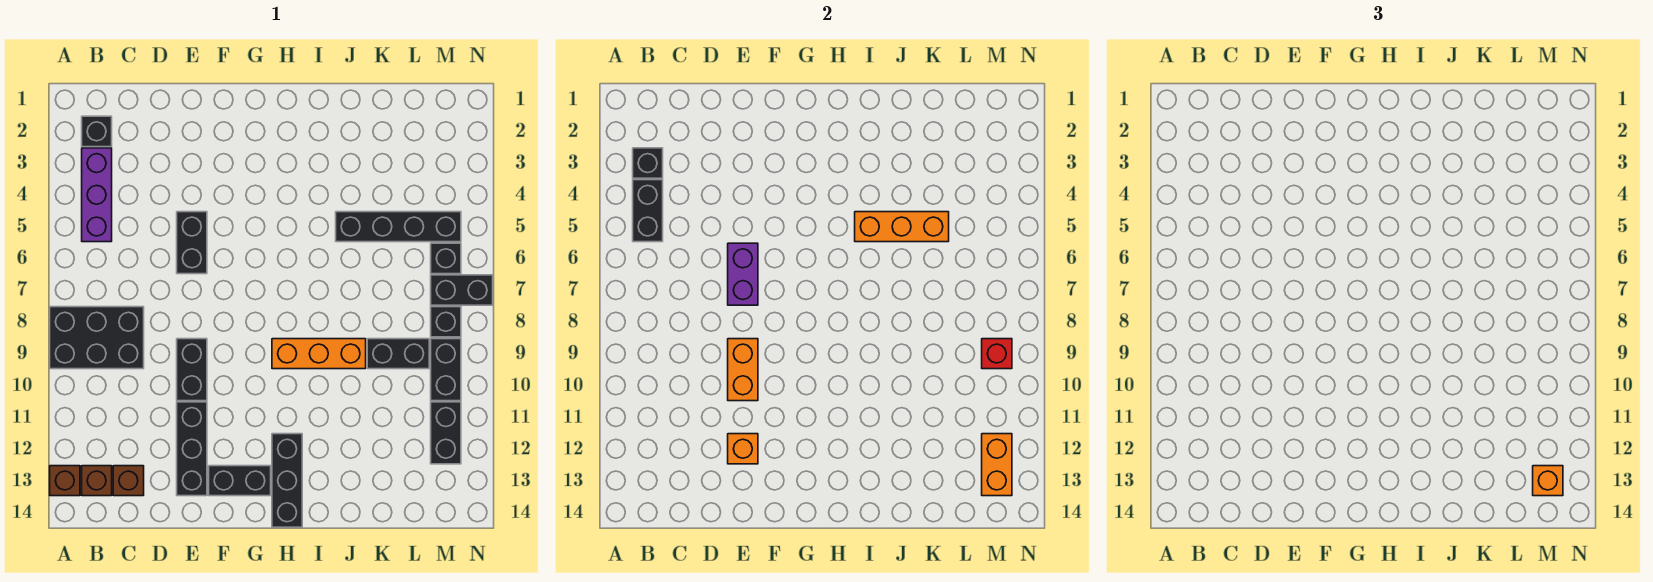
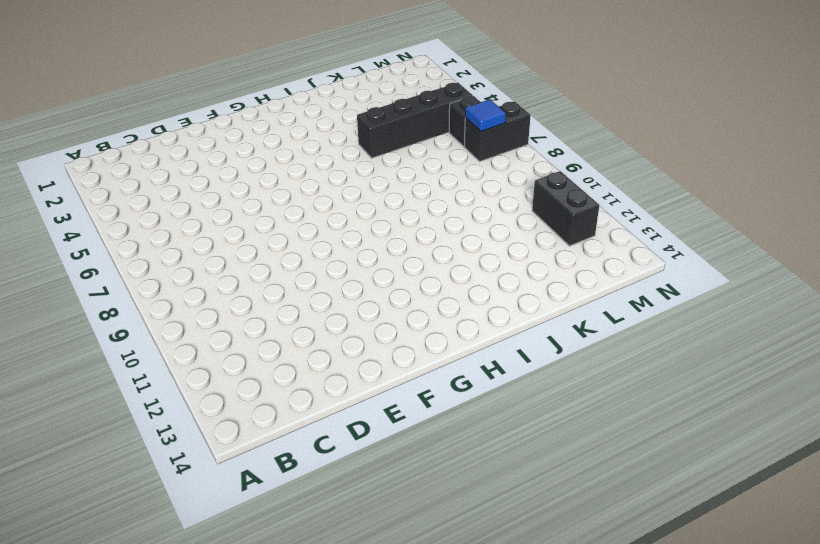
blue 1x1 tile [465,100,506,131] -> none
none -> black 2x3 brick [50,307,144,369]
none -> brown 1x1 brick [50,466,80,496]
none -> black 1x1 brick [82,116,112,147]

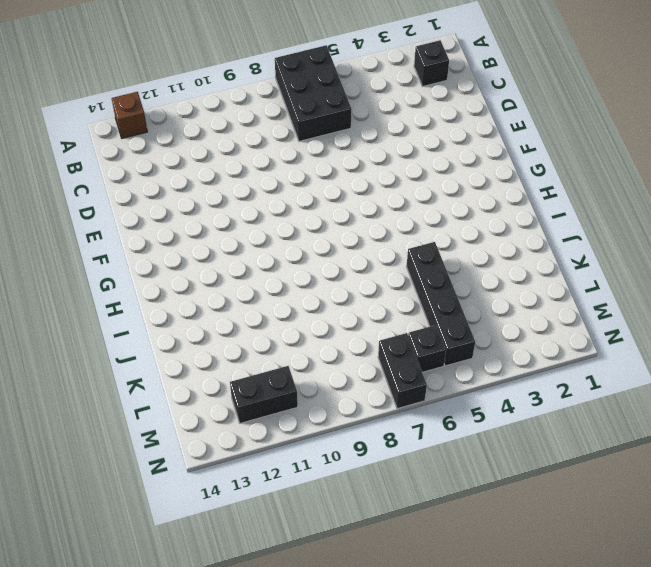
black 2x3 brick [275,45,351,141] -> black 2x3 brick moved to [50,307,144,369]
none -> purple 1x3 brick [82,148,112,242]
none -> brown 1x1 brick [82,466,112,496]
none -> brown 1x1 brick [113,466,144,496]

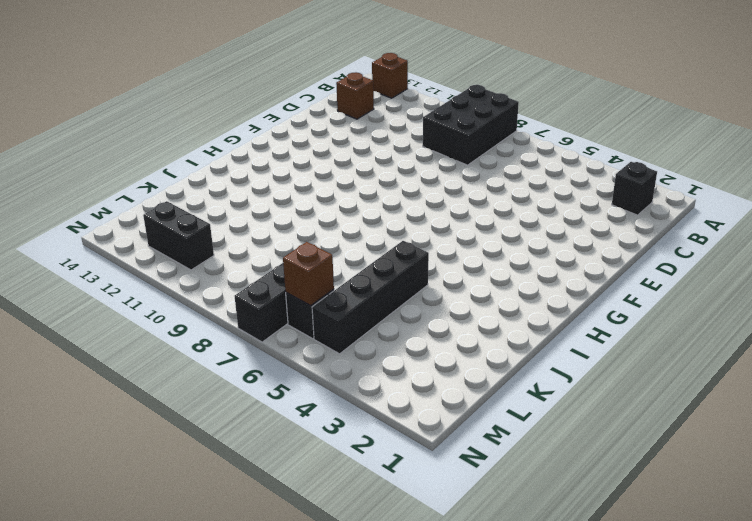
brown 1x1 brick [283,242,334,306] -> brown 1x1 brick moved to [82,466,112,496]
none -> purple 1x3 brick [82,148,112,242]
none -> black 1x2 brick [177,212,207,274]
none -> black 1x2 brick [177,339,207,401]

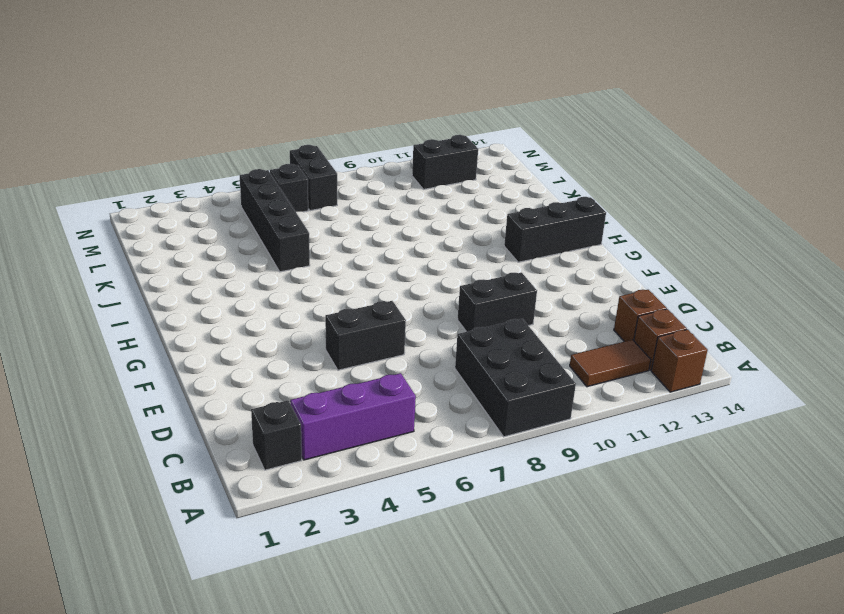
brown 1x2 tile [570,340,651,387] -> none
none -> black 1x3 brick [177,402,207,496]
none -> black 1x2 brick [209,466,271,496]
none -> orange 1x3 brick [272,339,366,369]

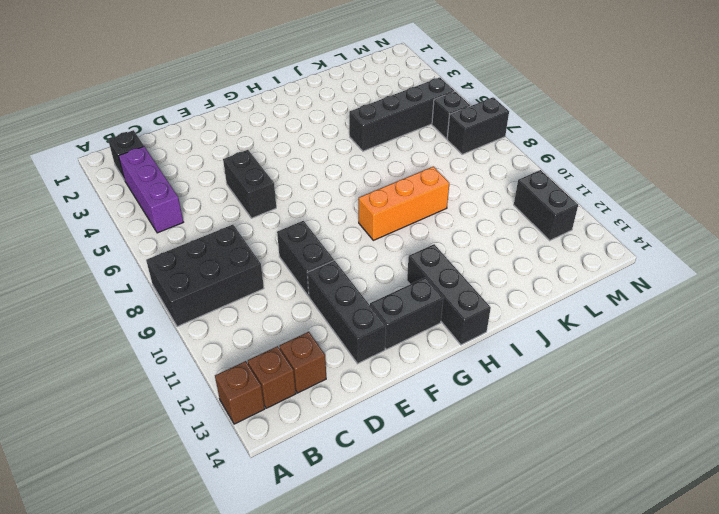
none -> black 1x2 brick [367,339,429,369]
none -> black 1x1 brick [431,307,461,337]
none -> black 1x2 brick [431,339,461,401]

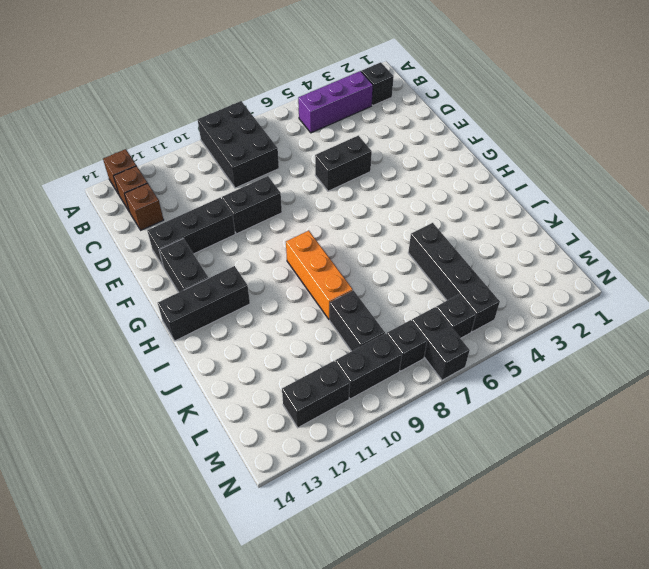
none -> black 1x1 brick [633,148,663,178]
none -> black 1x2 brick [633,180,663,242]
none -> purple 1x2 brick [728,243,758,305]

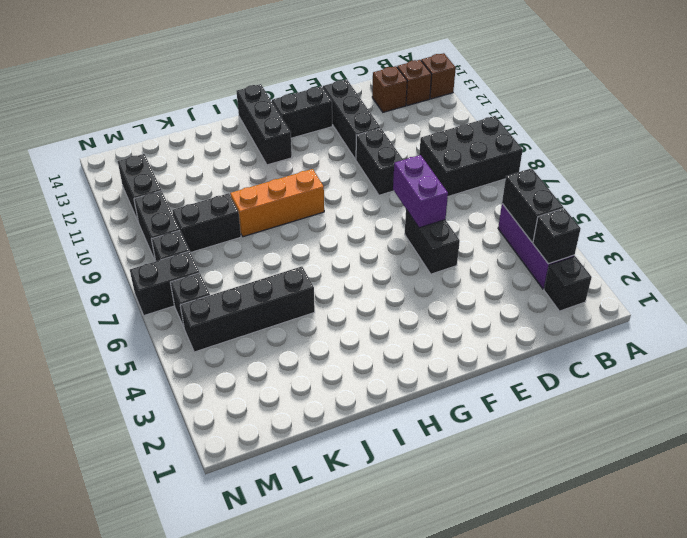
none -> orange 1x2 brick [728,339,758,401]
none -> orange 1x1 brick [728,434,758,464]
none -> orange 1x3 brick [855,212,949,242]

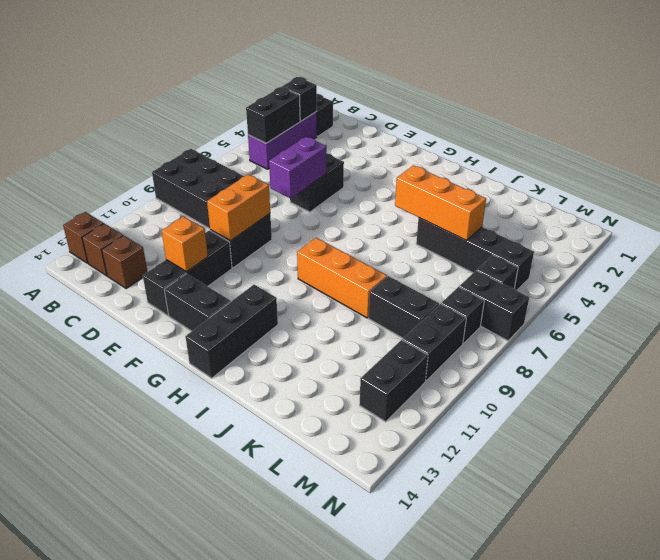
none -> red 1x1 brick [982,339,1012,369]
none -> orange 1x2 brick [982,434,1012,496]
none -> orange 1x1 brick [1533,466,1563,496]

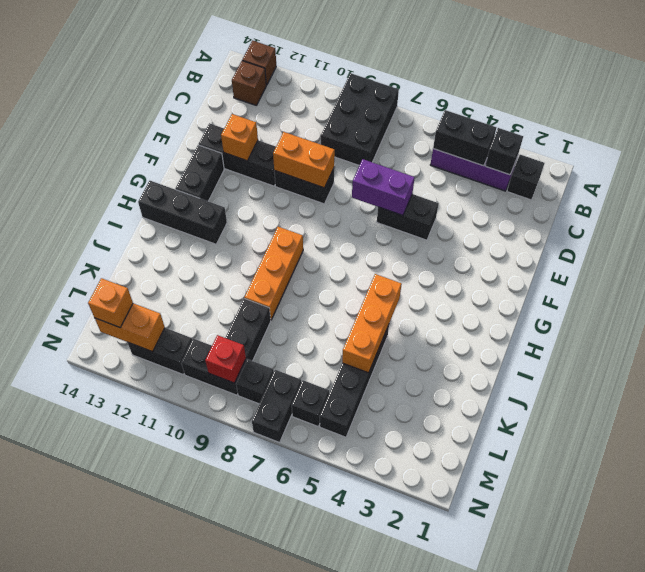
none -> brown 1x1 brick [113,466,144,496]

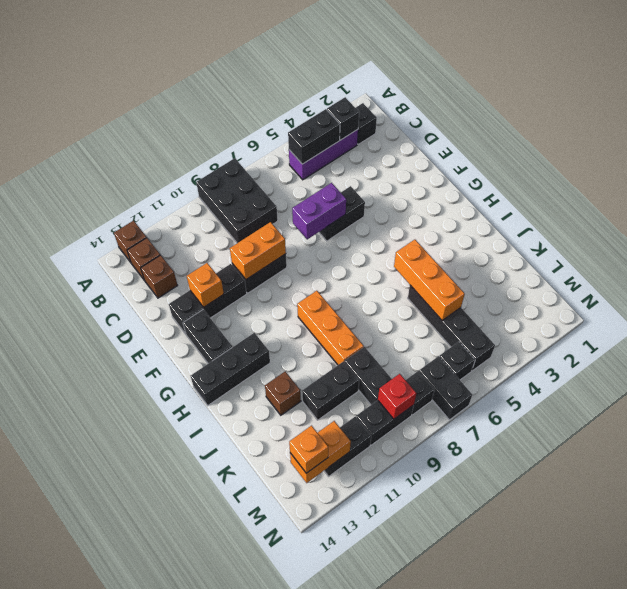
brown 1x1 brick [265,371,301,415] -> none
black 1x2 brick [302,361,359,420] -> none

